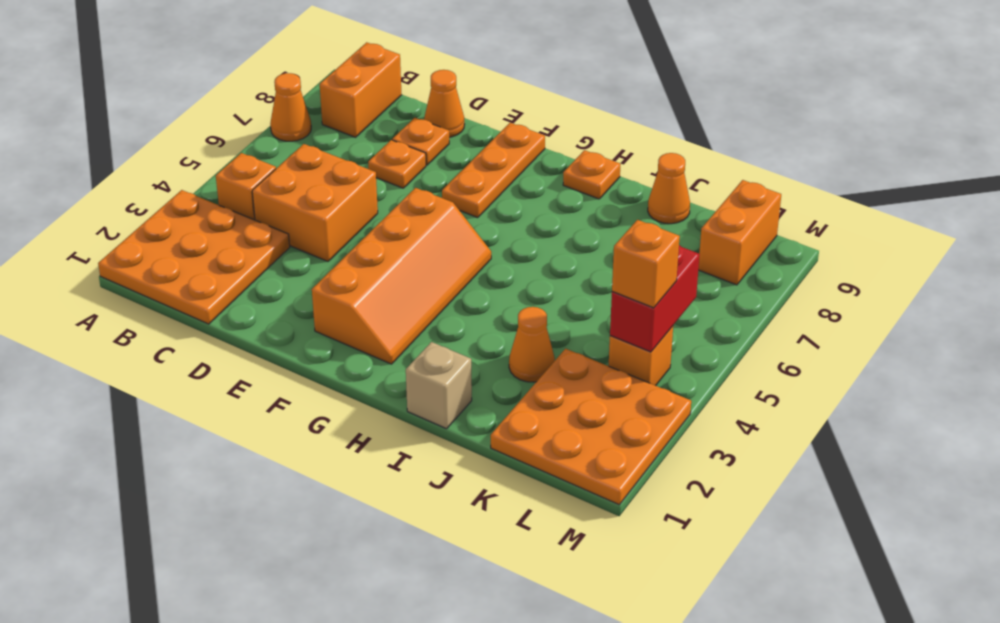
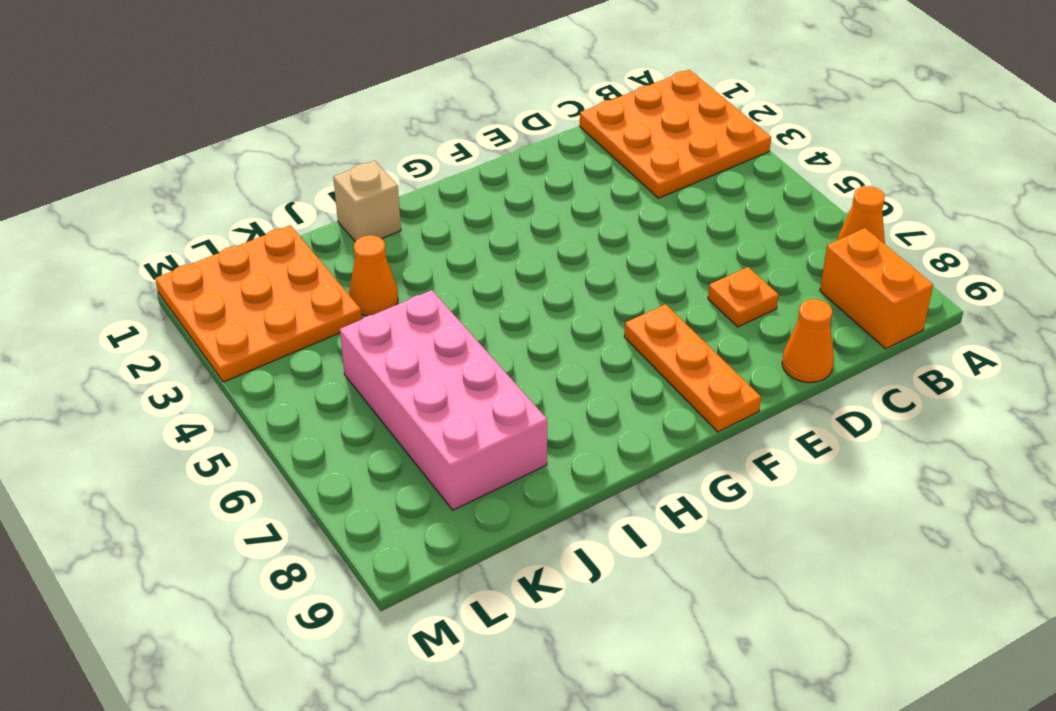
pink 2x4 brick [340,290,547,510] -> none
none -> orange 1x1 brick [216,153,276,220]
none -> orange 2x2 brick [252,144,378,261]
none -> orange 1x1 plate [392,118,449,165]

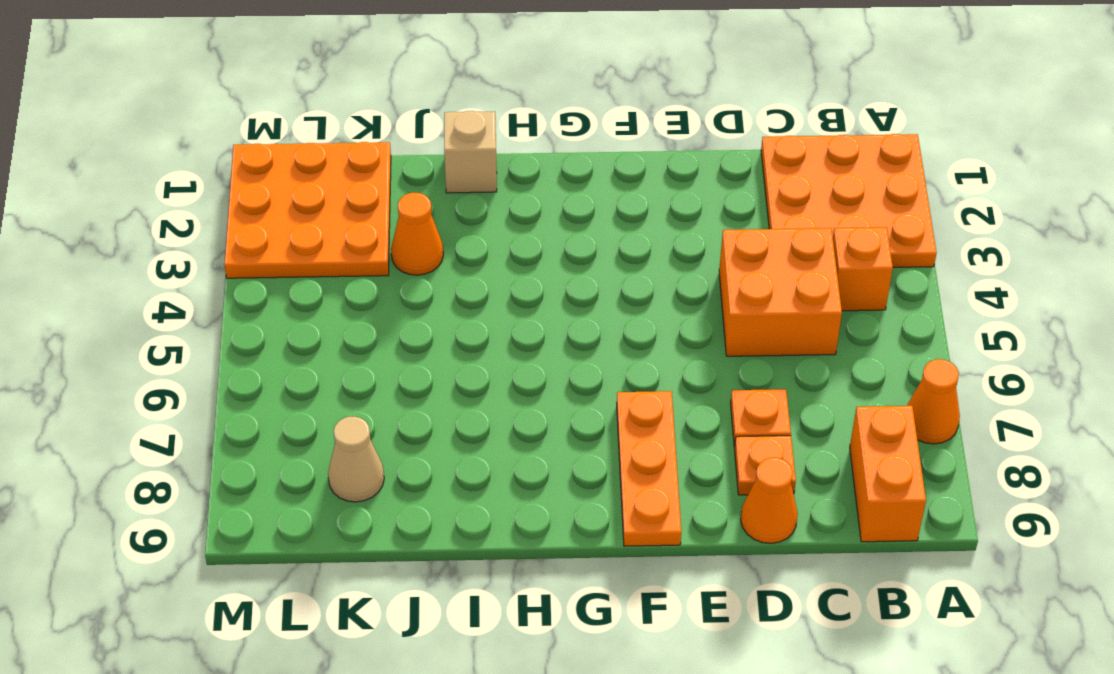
tan 1x1 cone [328,417,384,502] -> none
none -> orange 2x4 slope [312,188,491,364]
none -> orange 1x1 plate [563,150,620,199]
none -> orange 1x1 cone [648,153,690,224]

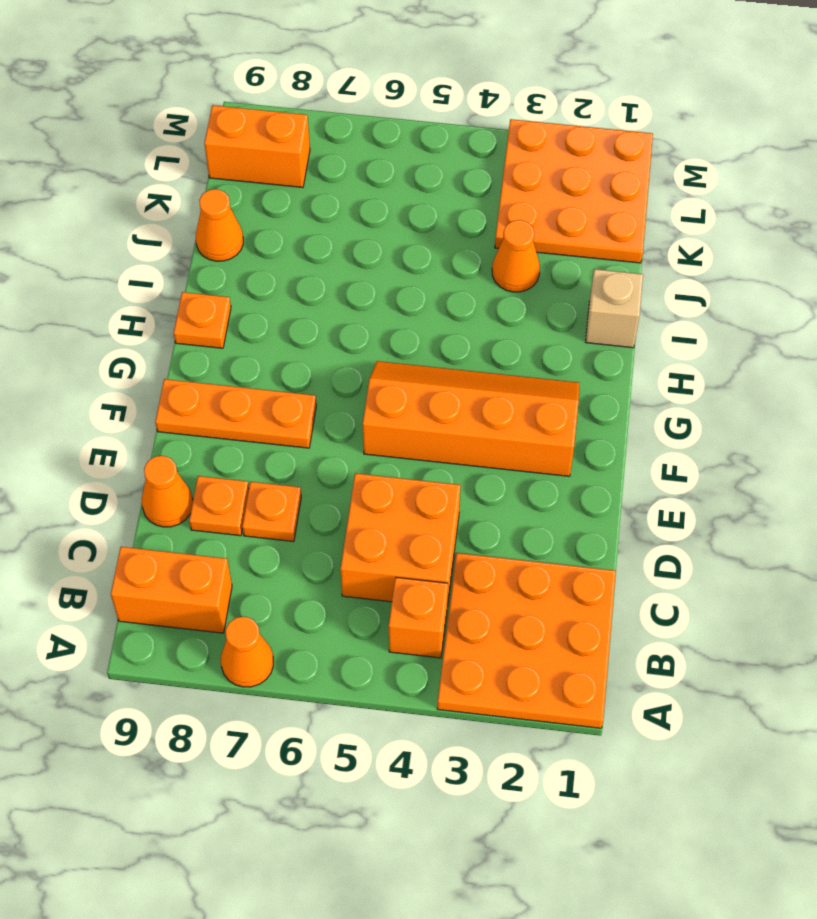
none -> orange 1x1 brick [609,326,673,386]
none -> red 1x2 brick [610,245,700,352]
none -> orange 1x1 brick [612,220,680,308]

